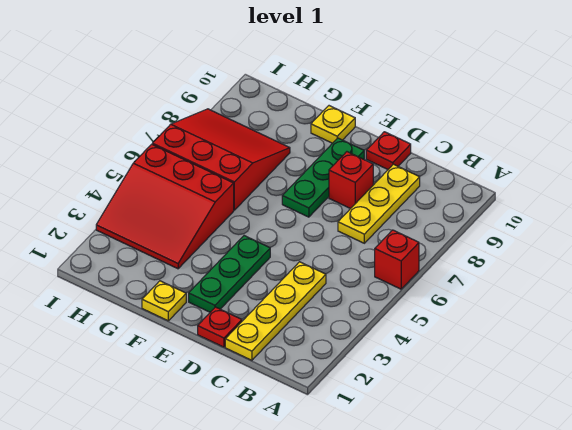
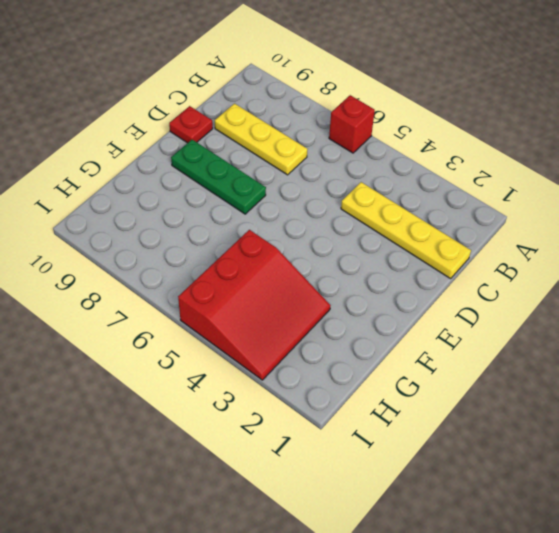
none -> red 1x1 plate [198,307,242,347]
none -> red 1x1 brick [329,152,373,209]
none -> green 1x3 plate [189,236,270,312]

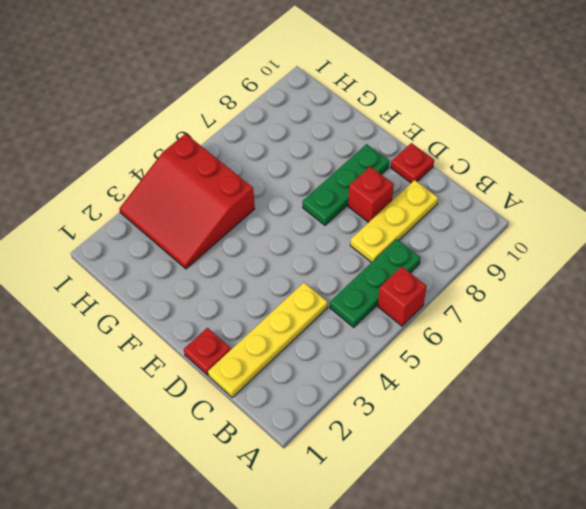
green 1x3 plate [330,239,421,327] -> green 1x3 plate moved to [189,236,270,312]
none -> yellow 1x1 plate [142,281,186,321]
none -> yellow 1x1 plate [311,106,355,143]
none -> red 3x3 slope [152,109,290,210]

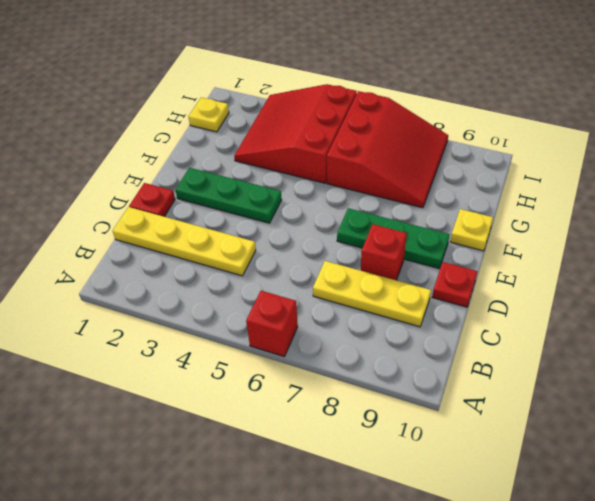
yellow 1x1 plate [188,98,229,132] -> yellow 1x1 plate moved to [142,281,186,321]

